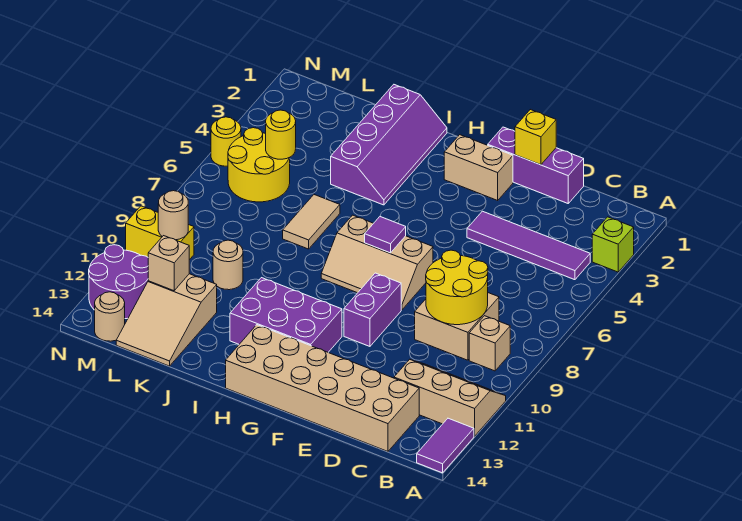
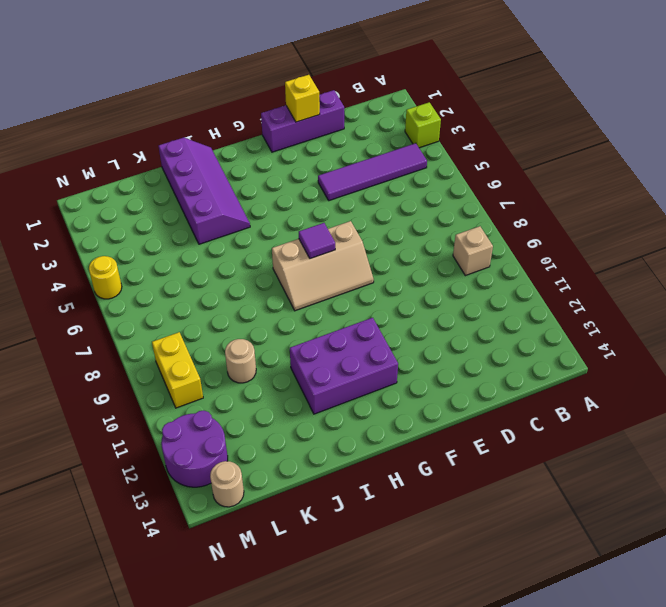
yellow 1x2 brick [152,332,203,408] -> yellow 1x2 brick turned to [126,206,194,260]
none -> tan 2x3 slope [394,359,506,436]
none -> purple 1x2 tile [417,418,474,473]
none -> tan 2x2 brick [415,293,499,360]

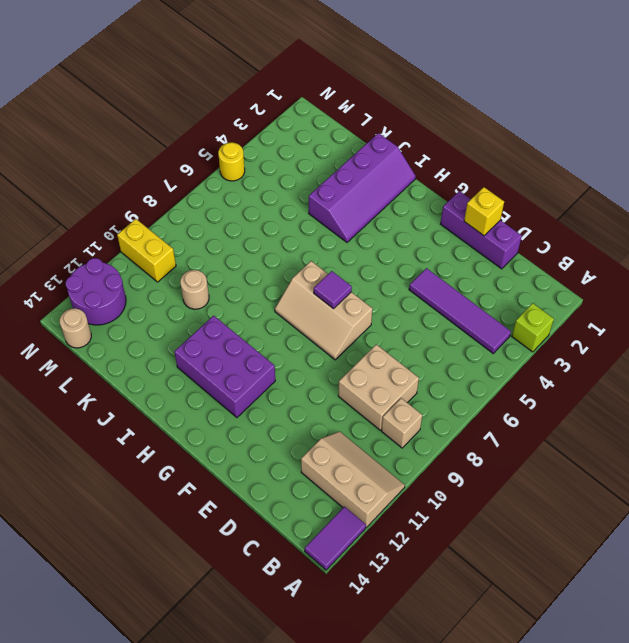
none -> tan 2x6 brick [226,325,419,451]
none -> tan 1x2 brick [444,135,513,200]
none -> purple 1x2 brick [344,273,401,346]

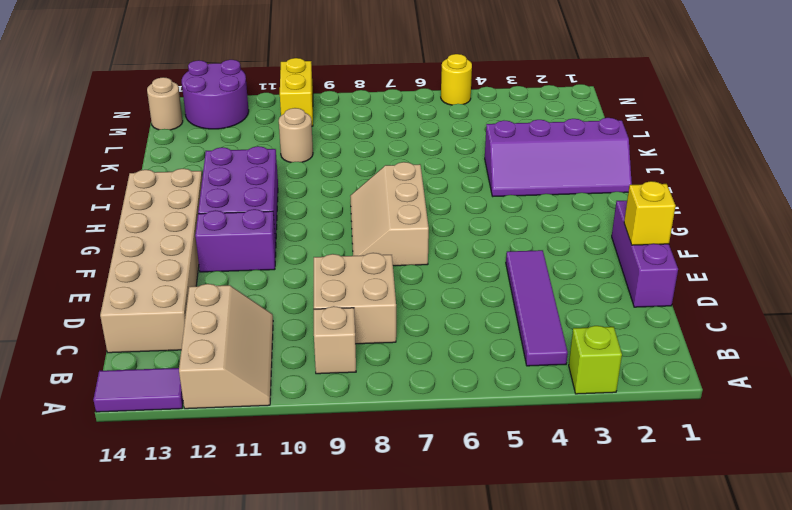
purple 1x2 brick [195,209,276,272] -> purple 1x2 brick moved to [344,273,401,346]
none -> tan 1x2 brick [444,135,513,200]
none -> tan 1x2 tile [283,195,340,249]
none -> tan 2x3 slope [116,274,217,366]

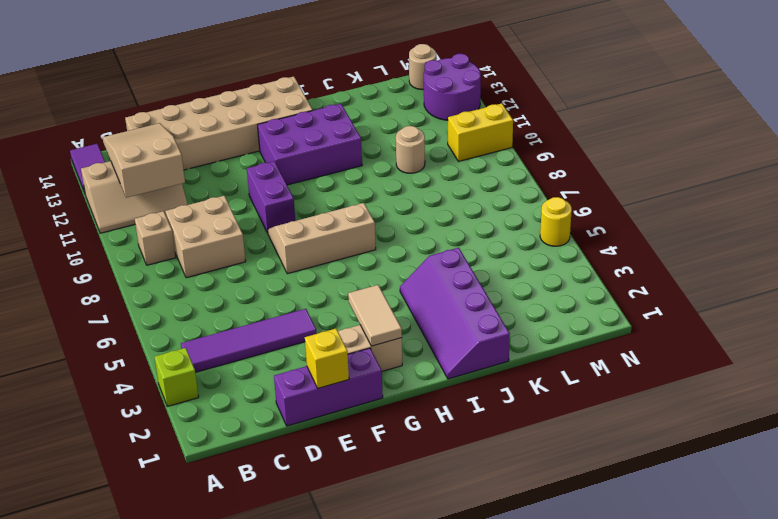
tan 2x3 slope [102,123,185,198] -> tan 2x3 slope moved to [116,274,217,366]
tan 1x2 tile [348,285,402,346] -> tan 1x2 tile moved to [283,195,340,249]
none -> yellow 2x2 round brick [228,128,290,202]
none -> yellow 2x2 round brick [426,250,488,325]
none -> purple 1x1 tile [365,216,406,253]

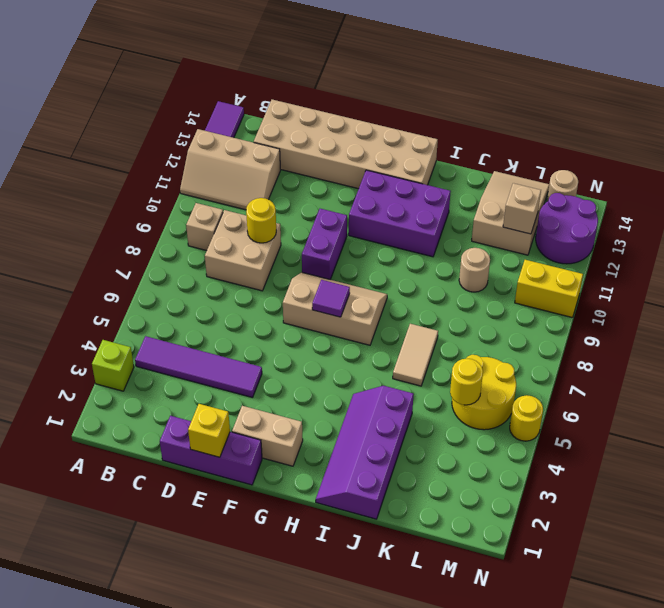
yellow 1x1 round brick [246,198,276,243] -> yellow 2x2 round brick [426,250,488,325]
none -> tan 1x1 round brick [158,191,188,240]

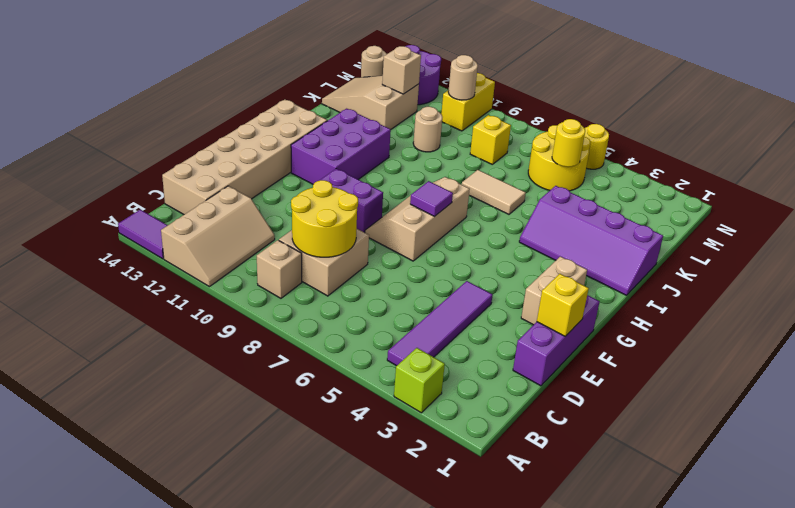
yellow 1x1 brick [470,115,511,164] -> none

